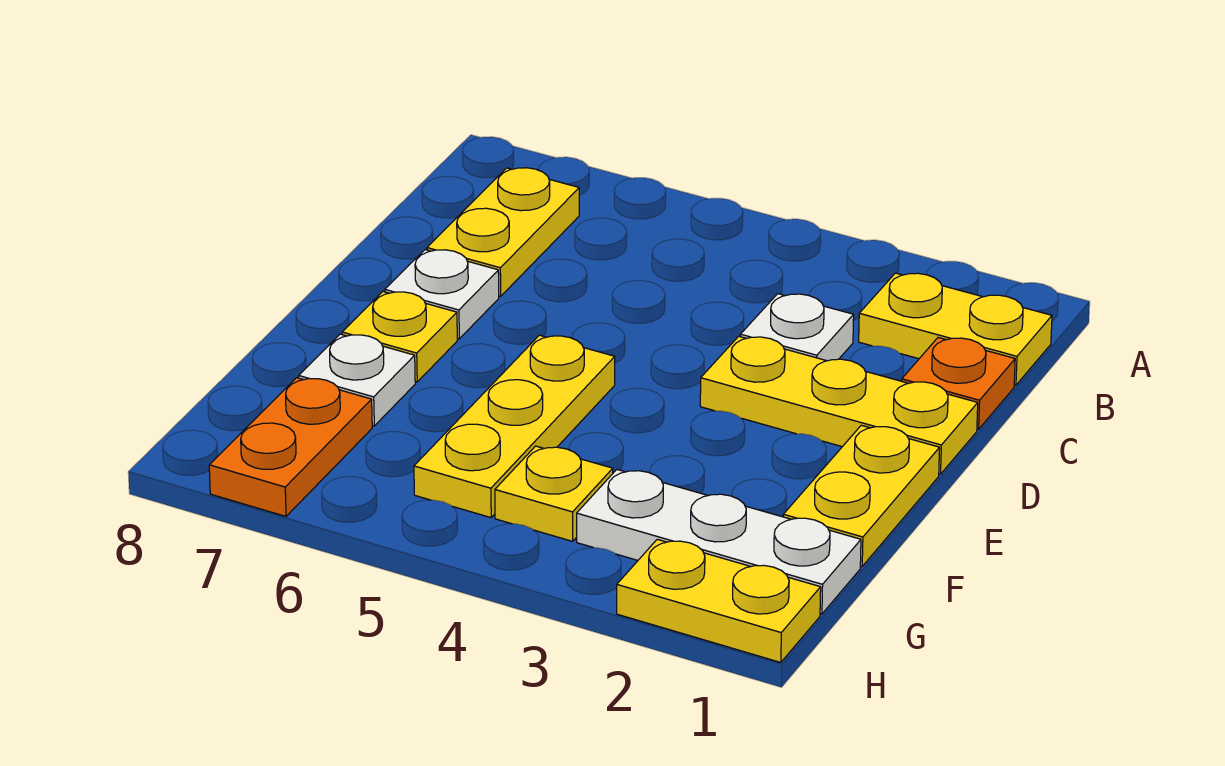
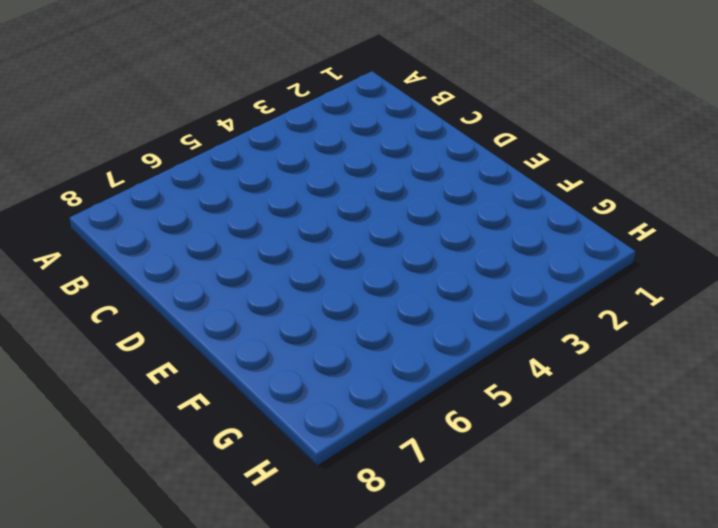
none -> yellow 1x2 plate [859,273,1052,385]
none -> yellow 1x2 plate [427,168,579,296]
none -> orange 1x1 plate [902,338,1015,429]

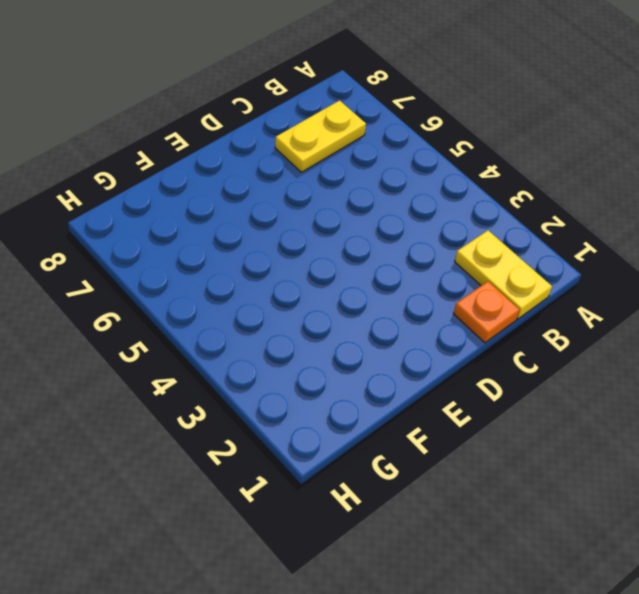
none -> white 1x1 plate [740,294,854,361]
none -> yellow 1x3 plate [700,336,978,474]
none -> white 1x1 plate [385,250,499,339]

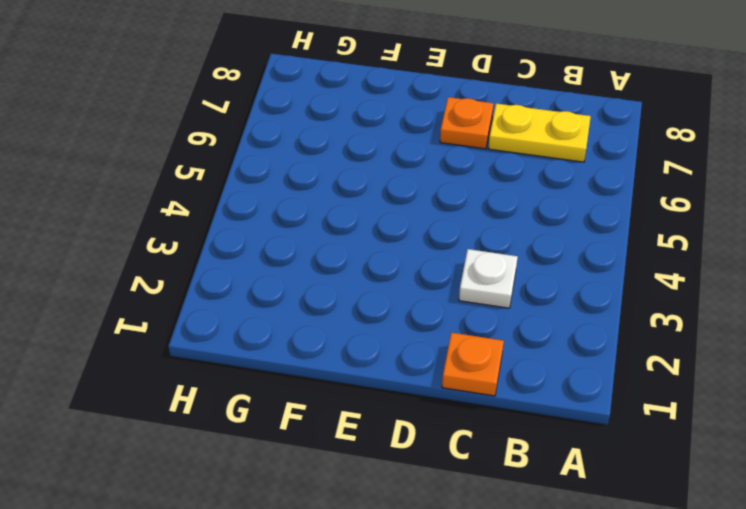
orange 1x1 plate [440,97,493,149] -> white 1x1 plate [385,250,499,339]
none -> yellow 1x2 plate [859,273,1052,385]
none -> yellow 1x3 plate [700,336,978,474]
none -> yellow 1x2 plate [783,425,940,566]

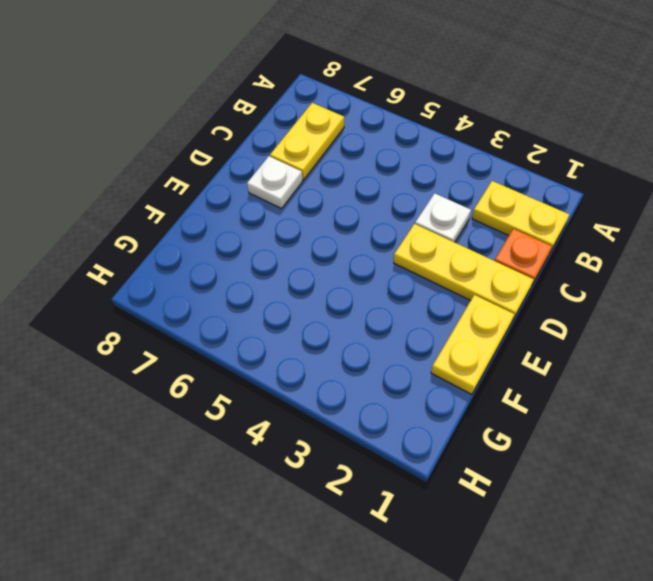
none -> yellow 1x3 plate [414,335,615,518]
none -> yellow 1x1 plate [342,292,457,382]
none -> white 1x1 plate [299,334,415,426]

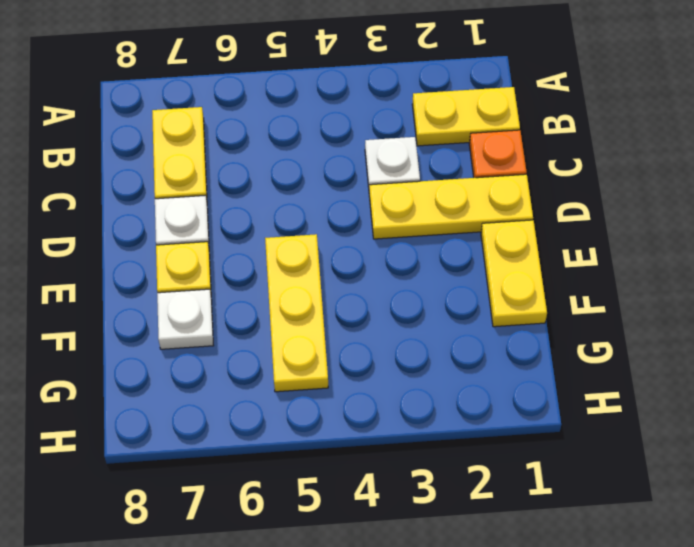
none -> white 1x3 plate [577,470,861,614]
none -> yellow 1x1 plate [495,446,613,541]
none -> orange 1x2 plate [209,378,372,516]

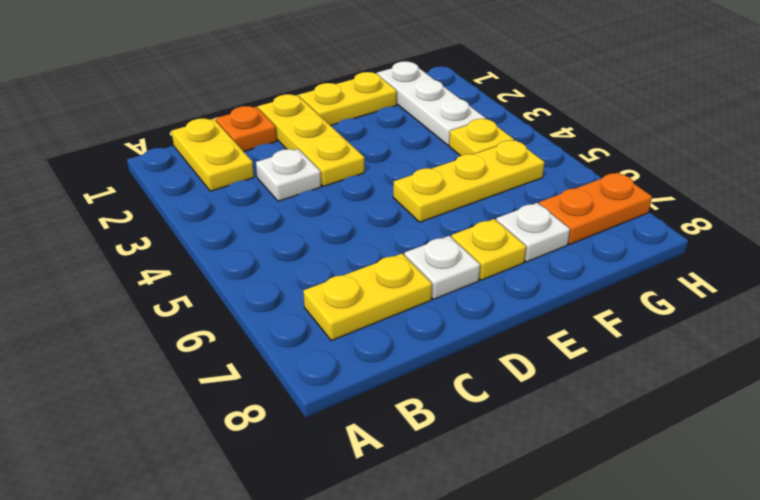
none -> yellow 1x2 plate [617,539,821,663]

